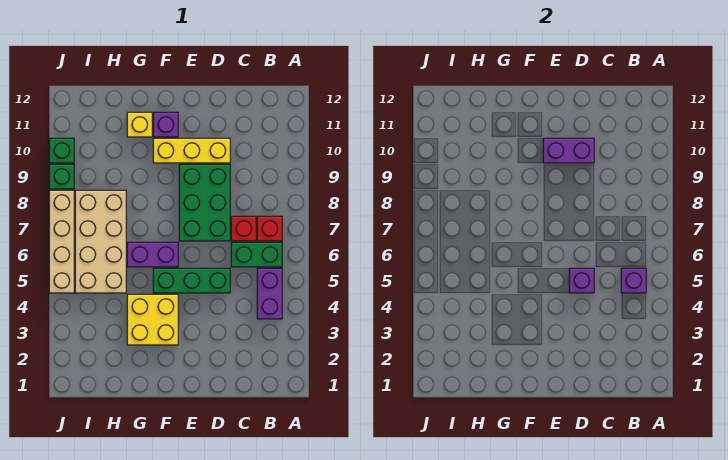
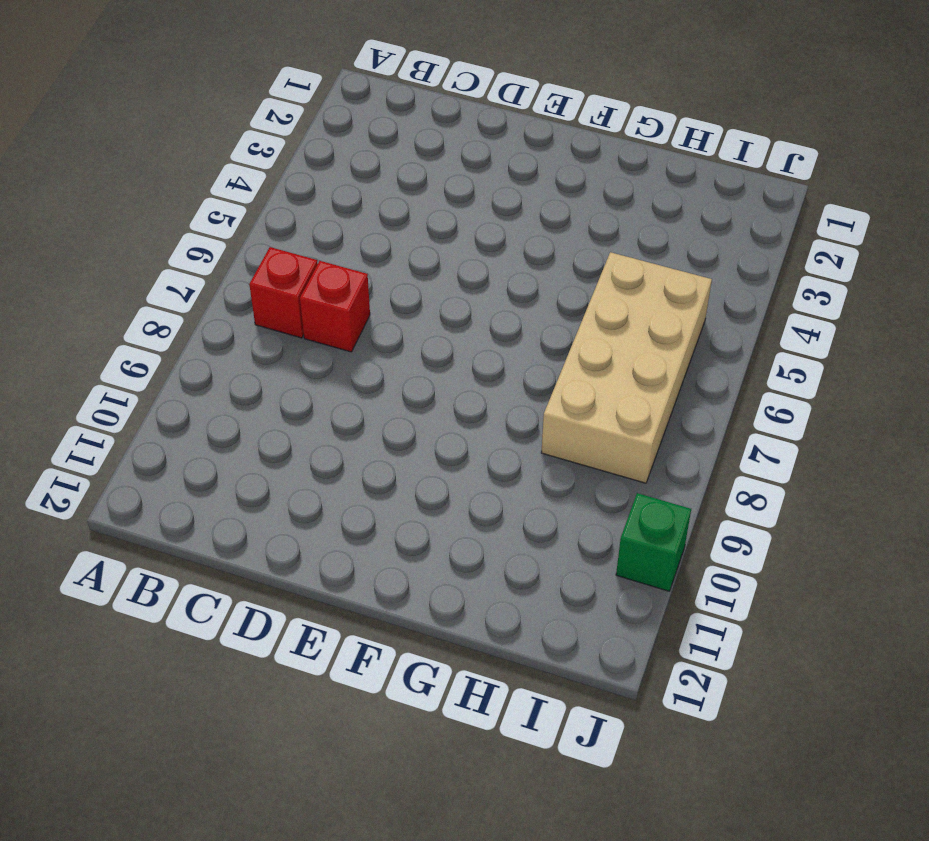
none -> purple 1x2 brick [257,268,282,319]
none -> green 1x2 brick [231,242,282,267]
none -> green 1x3 brick [153,268,230,293]

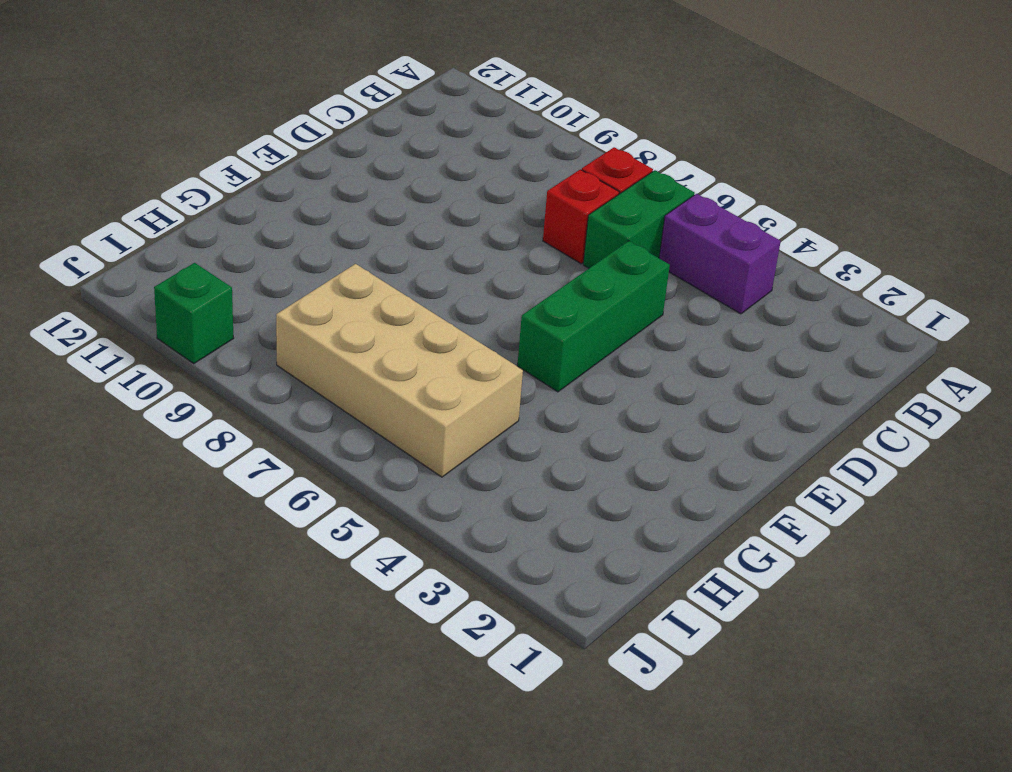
none -> green 2x3 brick [179,164,230,241]
none -> yellow 1x3 brick [153,138,230,163]
none -> yellow 2x2 brick [127,294,178,345]

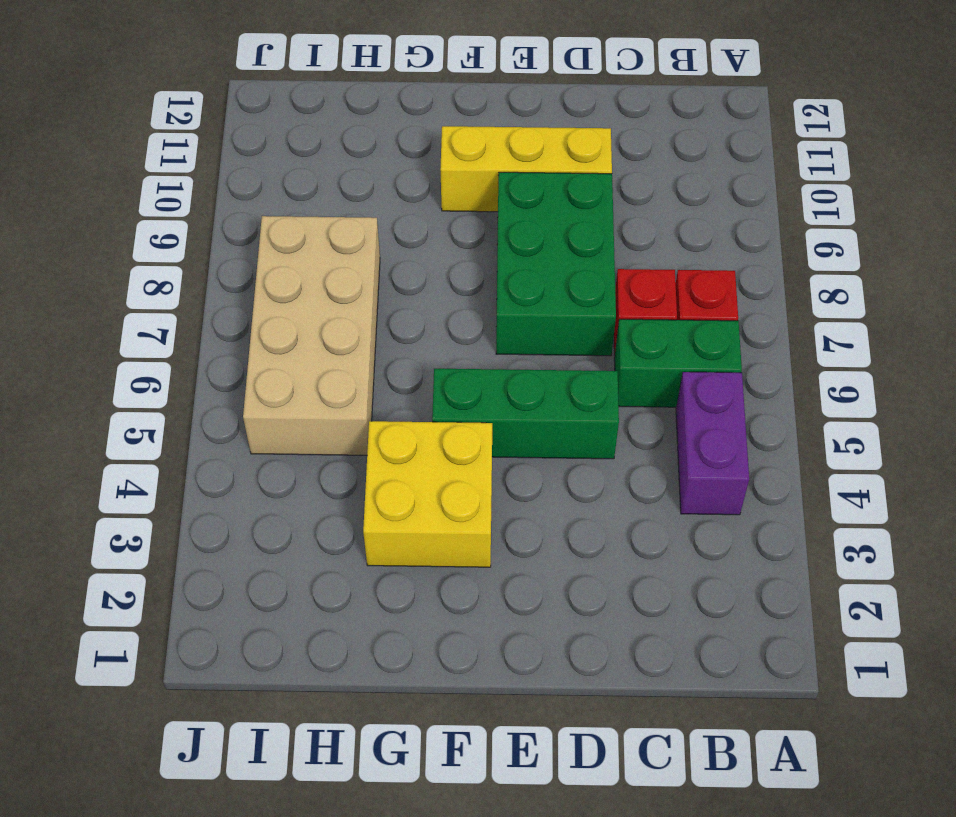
none -> purple 1x2 brick [127,242,178,267]
none -> purple 1x1 brick [153,112,178,137]
none -> yellow 1x1 brick [127,112,152,137]

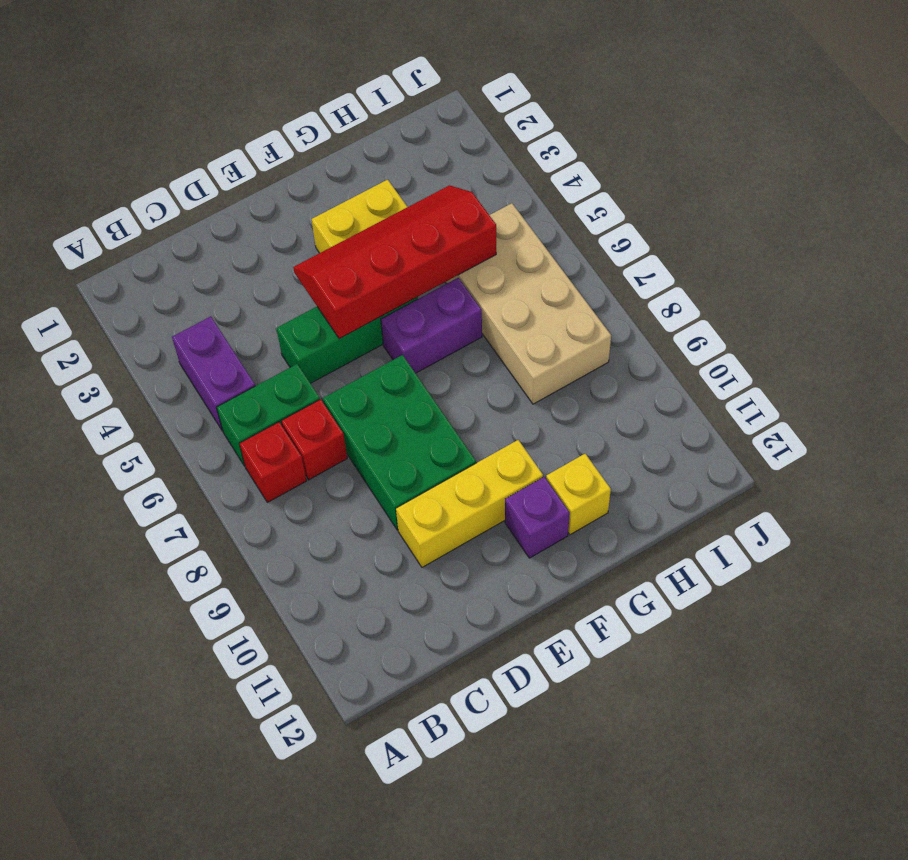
red 2x4 slope [293,185,496,339] -> none
none -> tan 1x4 brick [49,190,74,293]
none -> green 1x1 brick [49,164,74,189]
none -> green 1x1 brick [49,138,74,163]

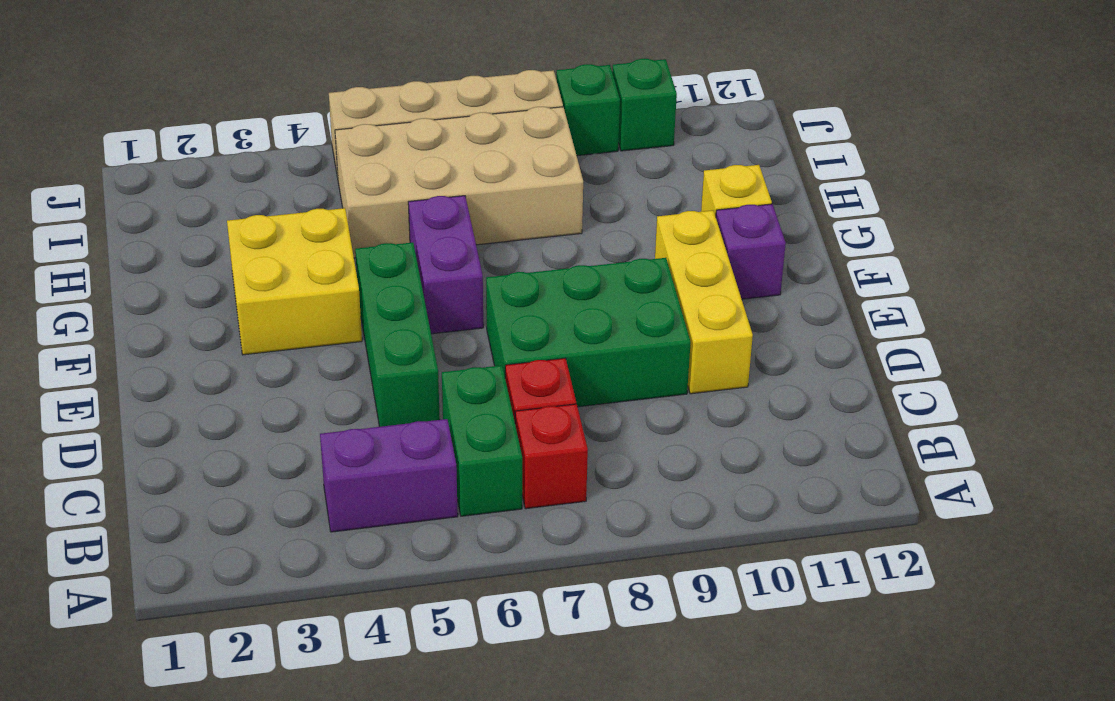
none -> purple 1x1 brick [621,268,646,293]
none -> purple 1x1 brick [569,268,594,293]
none -> purple 1x2 brick [543,138,594,163]

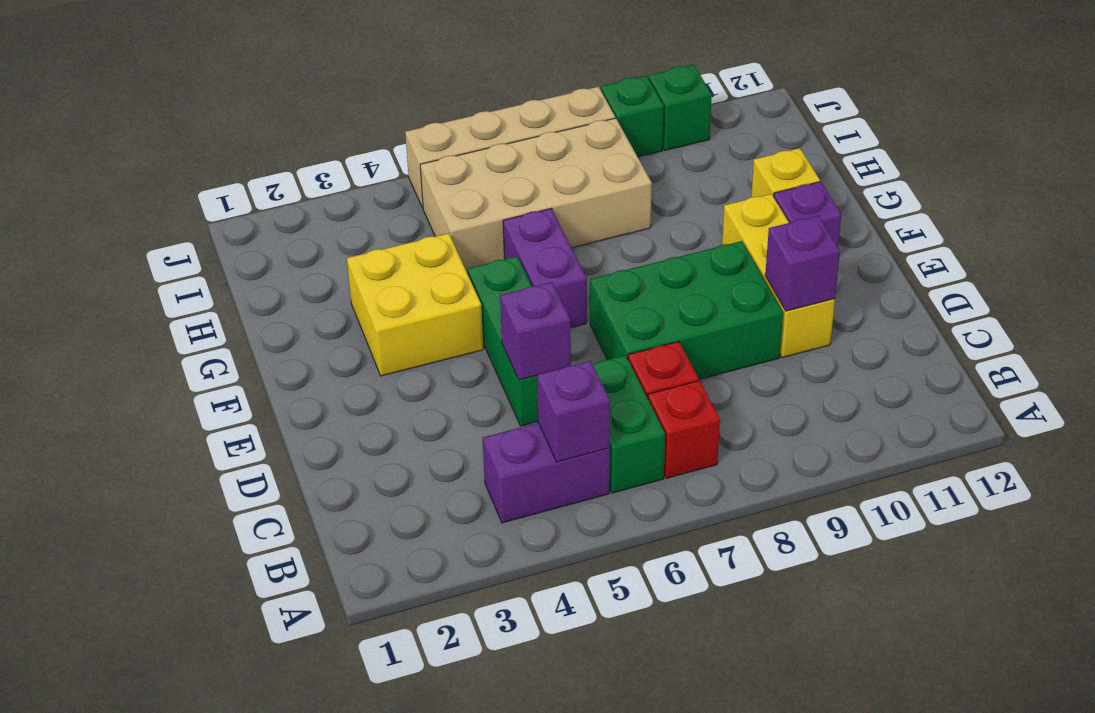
purple 1x1 brick [765,216,840,311] -> purple 1x2 brick [543,138,594,163]

